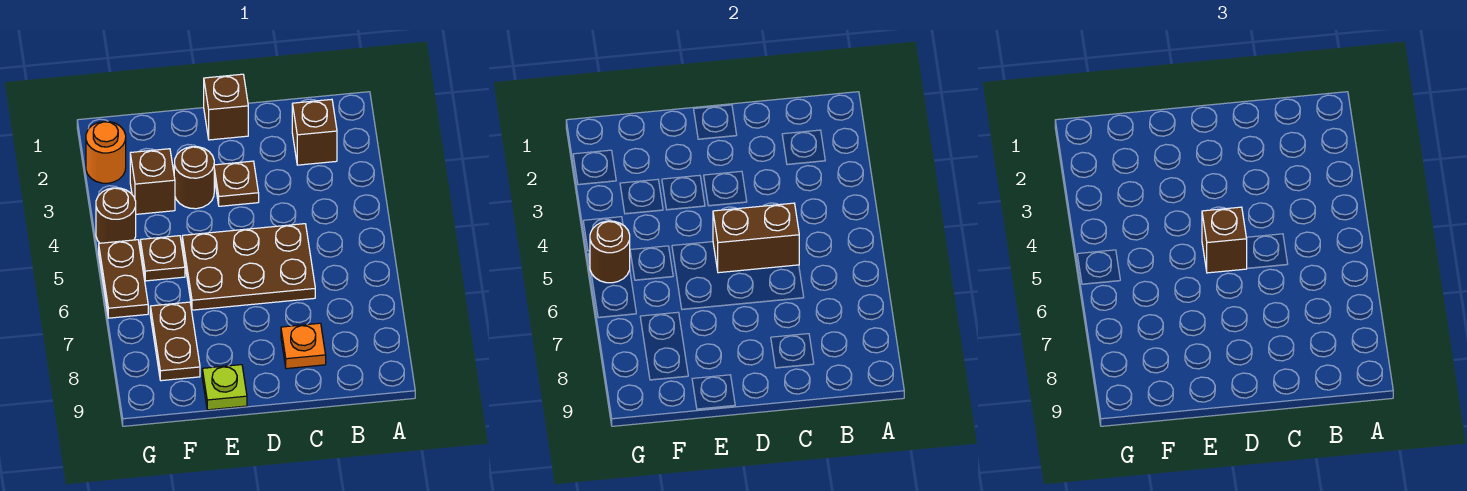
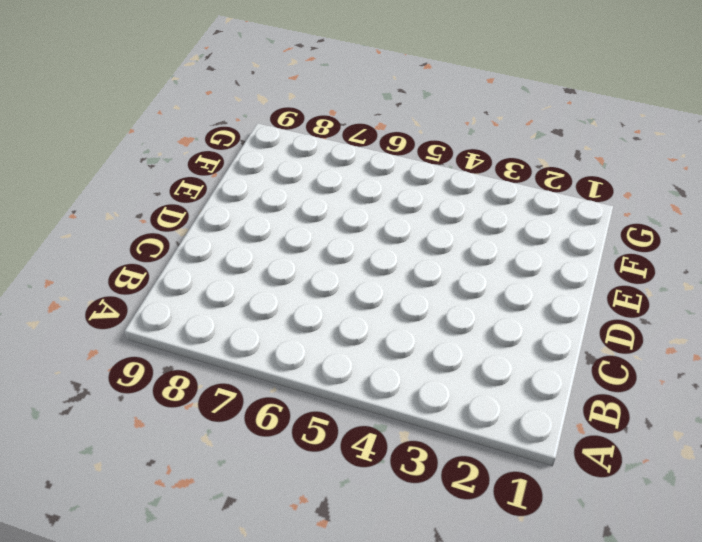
none -> brown 1x1 brick [292,99,337,165]
none -> brown 2x3 plate [182,224,315,310]
none -> orange 1x1 plate [281,323,326,369]

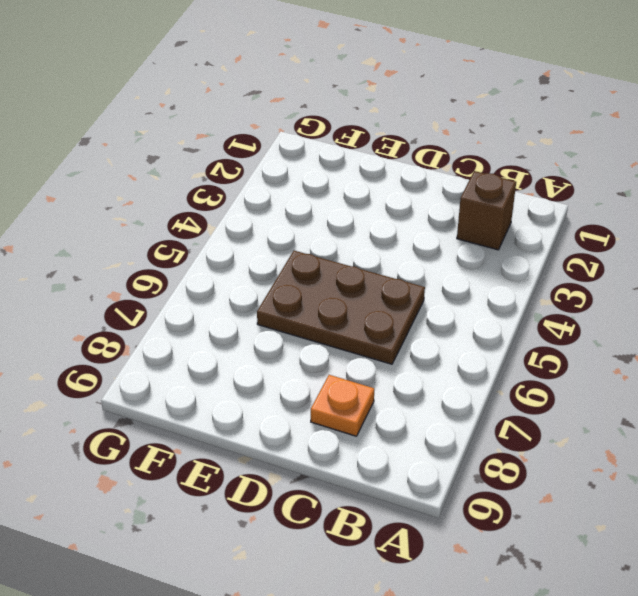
none -> brown 1x1 brick [204,74,248,140]
none -> brown 1x1 plate [214,161,259,206]
none -> brown 1x1 round brick [174,147,214,209]

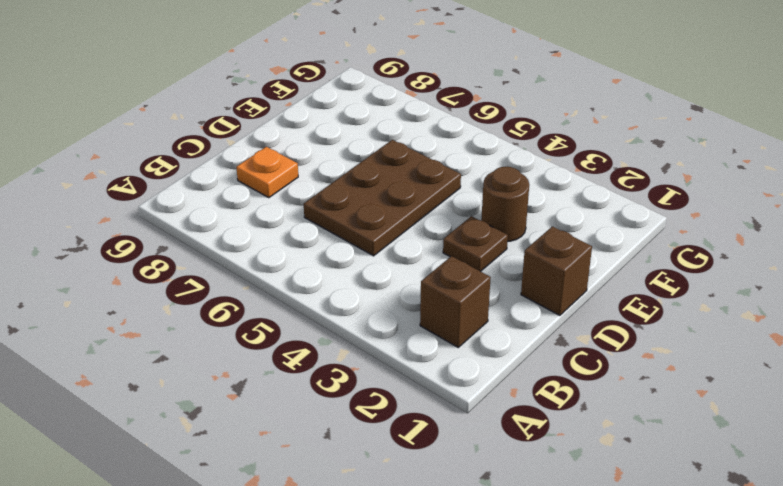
none -> lime 1x1 plate [202,365,247,410]
none -> brown 1x1 brick [130,149,175,214]
none -> brown 1x1 plate [140,236,185,281]

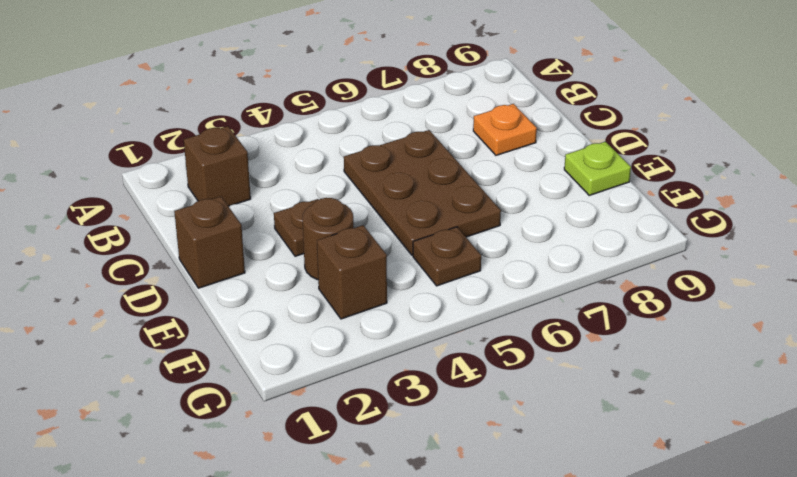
none -> brown 1x2 plate [150,302,200,381]
none -> orange 1x1 round brick [86,121,126,183]
none -> brown 1x1 round brick [96,188,136,243]

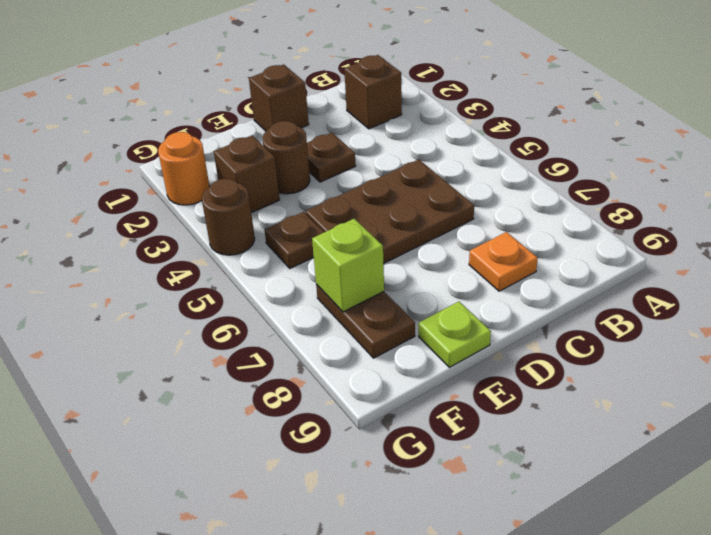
lime 1x1 brick [312,219,384,312] -> none
none -> brown 1x2 plate [99,240,148,318]
none -> brown 1x2 brick [713,203,799,273]
none -> brown 1x1 round brick [590,221,630,283]

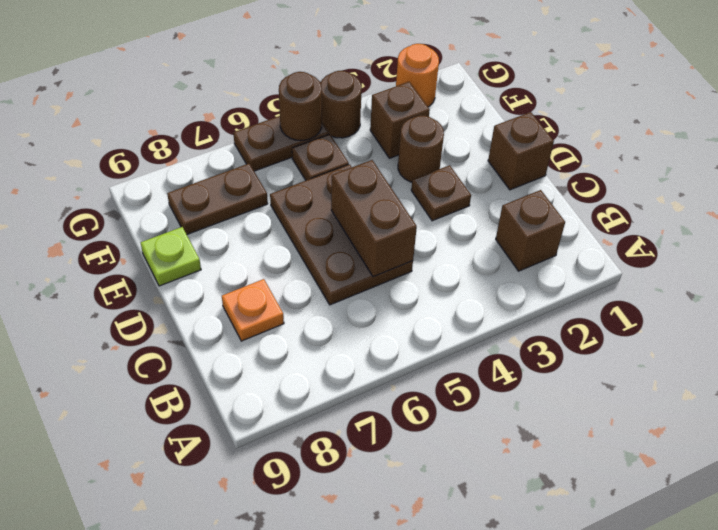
none -> brown 1x1 brick [1202,207,1247,273]

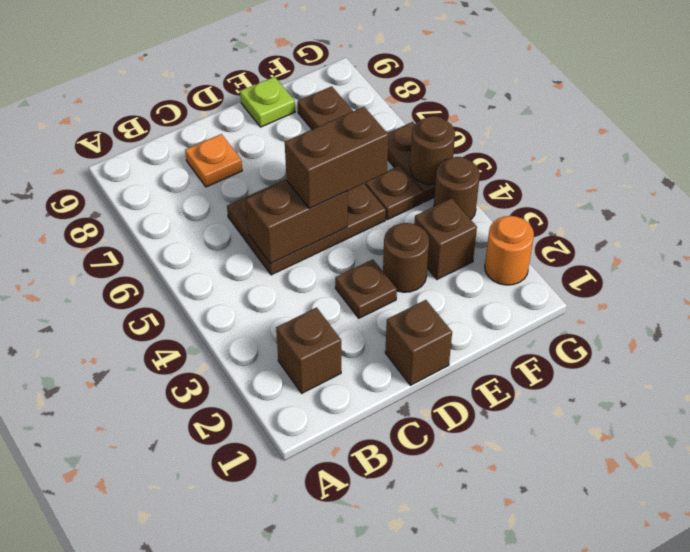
brown 1x2 brick [285,107,388,208] -> brown 1x1 brick [1202,207,1247,273]

